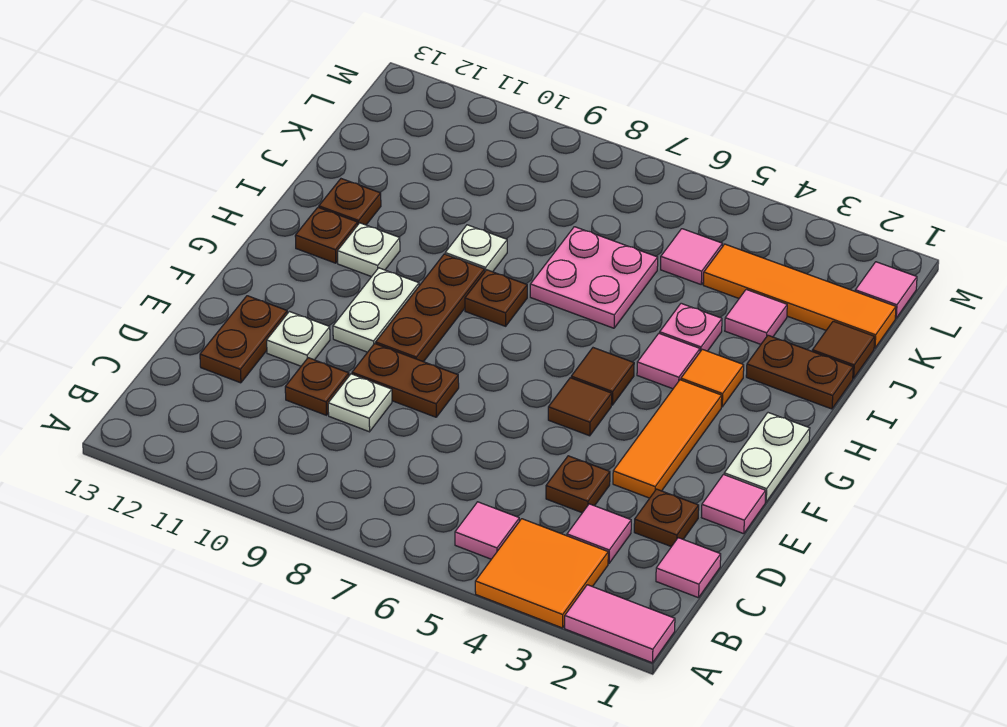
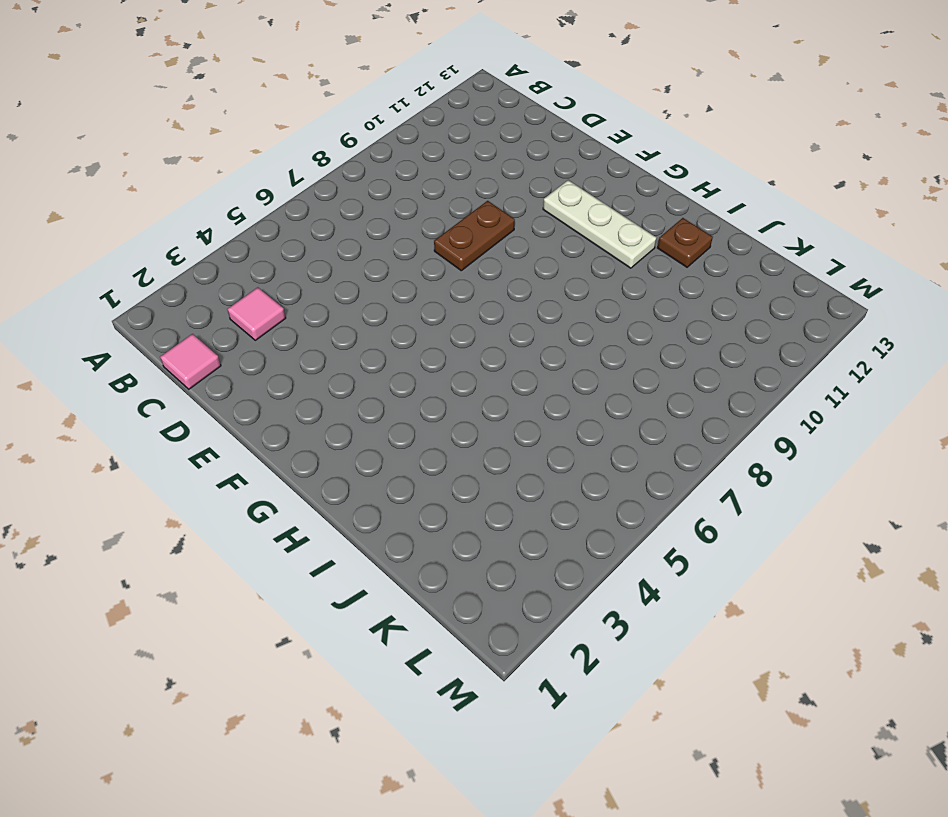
white 1x3 plate [543,180,657,268] -> white 1x1 plate [338,223,400,277]
none -> pink 1x2 tile [565,585,675,663]
none -> orange 2x2 tile [475,519,608,628]
none -> pink 1x1 tile [455,502,519,559]
none -> brown 1x1 plate [634,489,699,547]

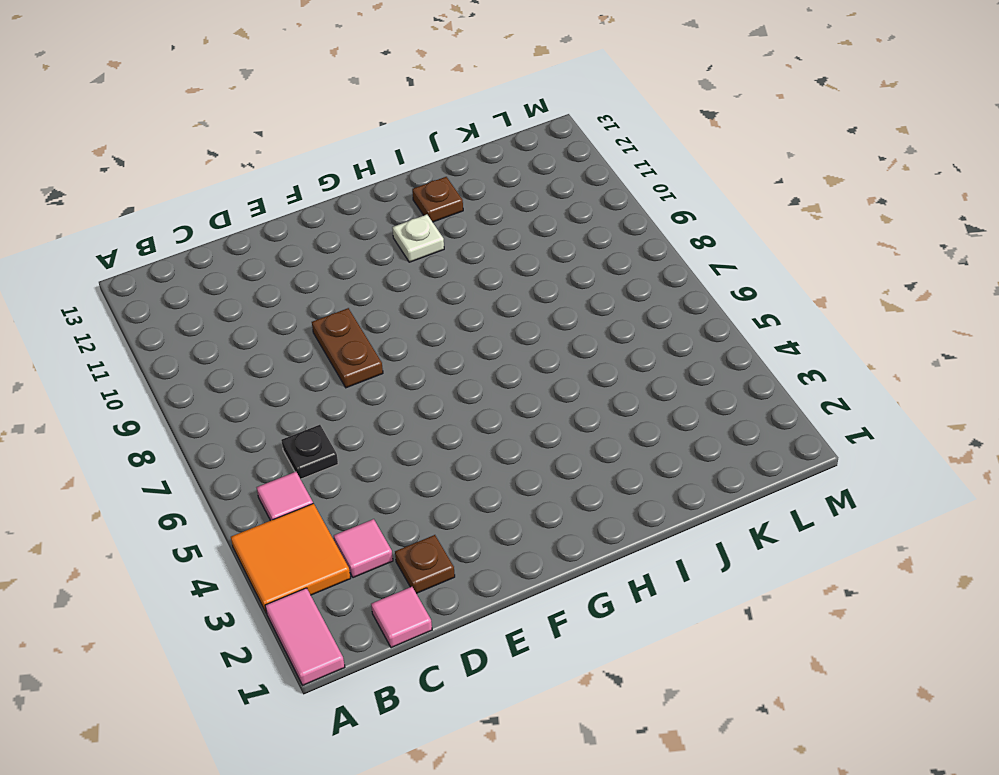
black 1x1 plate [281,425,338,479] -> none
none -> brown 1x1 plate [546,456,610,513]
none -> white 1x1 plate [328,374,392,432]
none -> brown 1x1 plate [285,358,349,415]
none -> brown 1x2 plate [200,296,287,383]

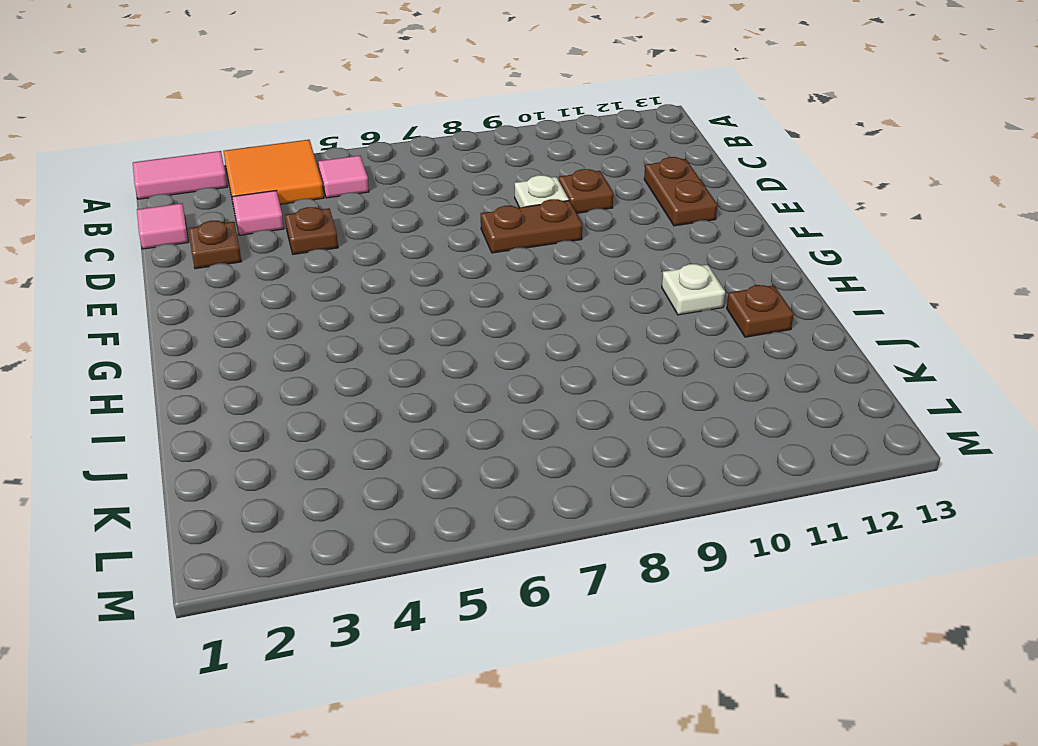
none -> pink 1x1 tile [702,475,766,534]
none -> orange 1x3 tile [613,380,722,498]
none -> white 1x1 plate [267,312,330,366]
none -> white 1x2 plate [724,413,810,502]

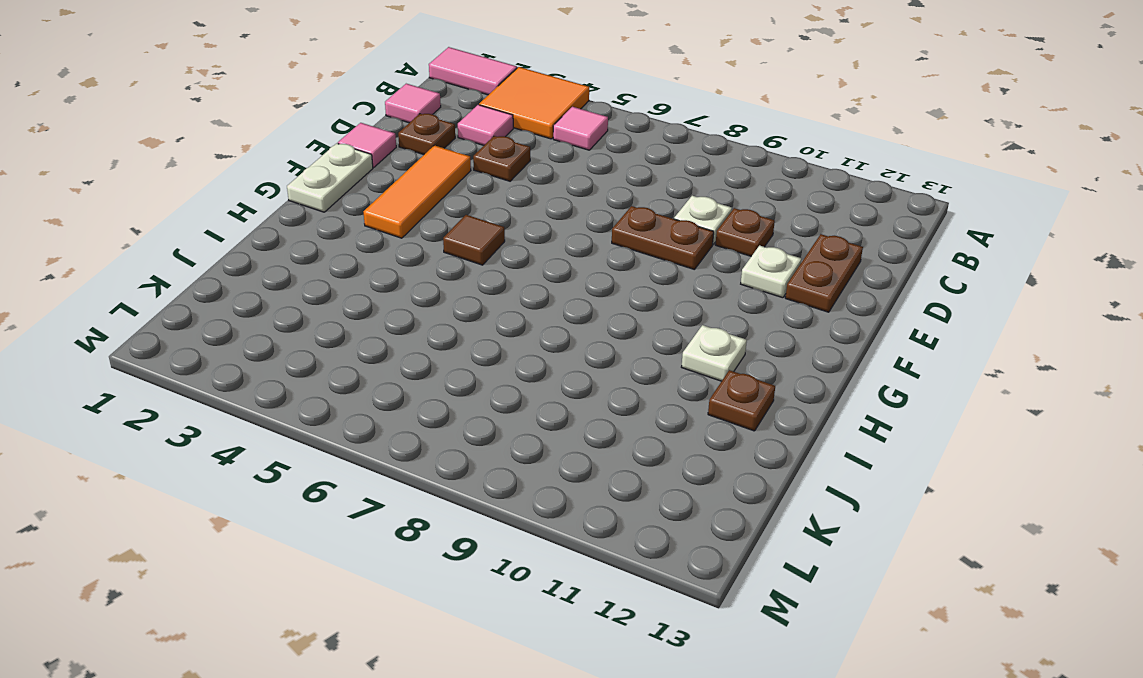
none -> brown 1x1 tile [548,378,612,436]
none -> brown 1x3 plate [376,254,485,362]
none -> white 1x2 plate [333,268,419,352]
none -> orange 1x1 tile [681,349,744,407]

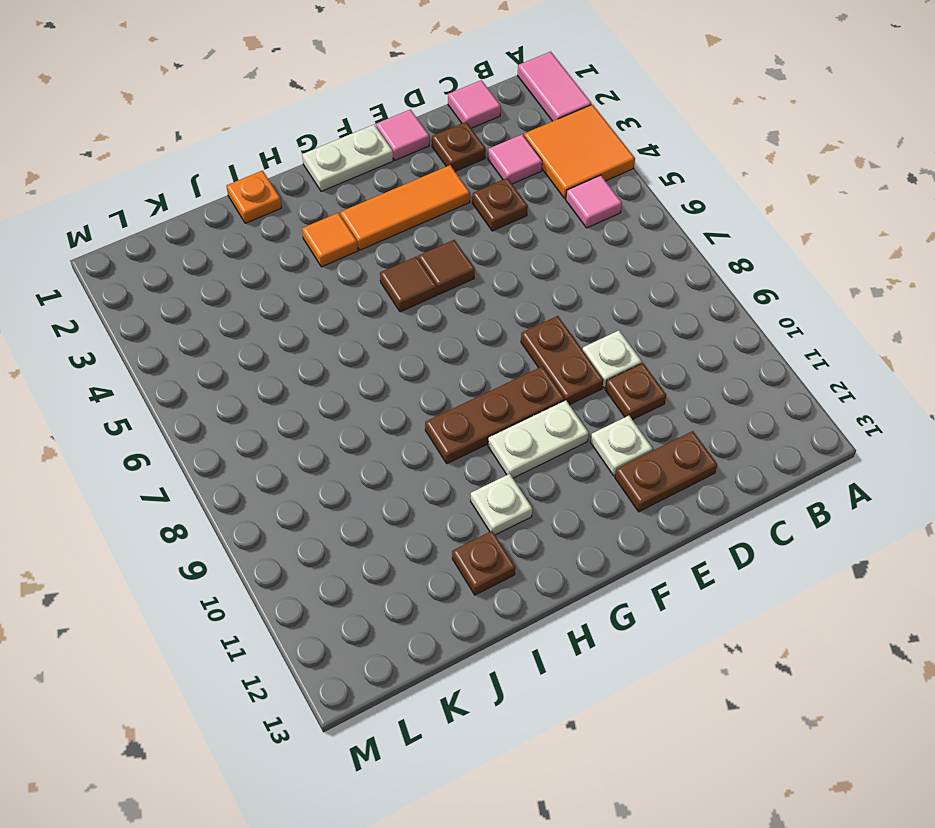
orange 1x1 plate [227,171,282,223] -> brown 1x2 plate [746,335,853,409]
none -> pink 1x1 tile [637,333,700,389]
none -> brown 1x1 plate [465,270,527,326]
none -> brown 1x1 plate [295,208,358,263]
none -> pink 1x1 plate [660,303,722,352]

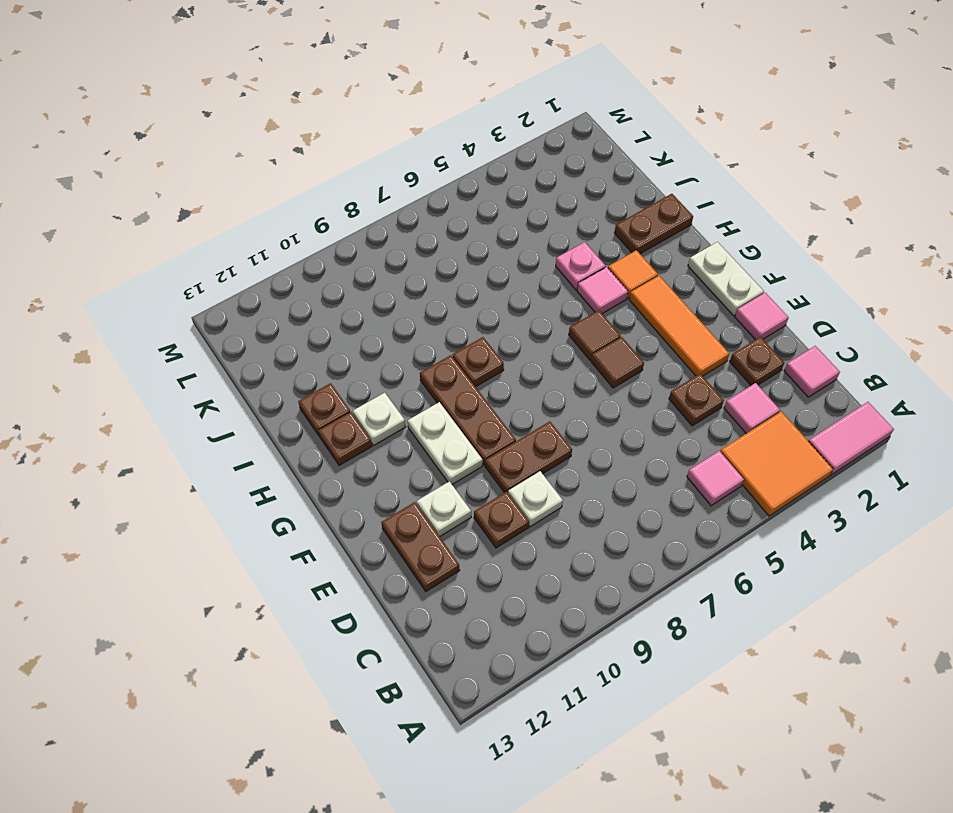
none -> pink 2x2 plate [530,227,658,328]
none -> white 1x1 plate [445,225,507,272]
none -> brown 1x1 tile [812,321,875,378]
none -> pink 1x1 tile [725,289,787,344]

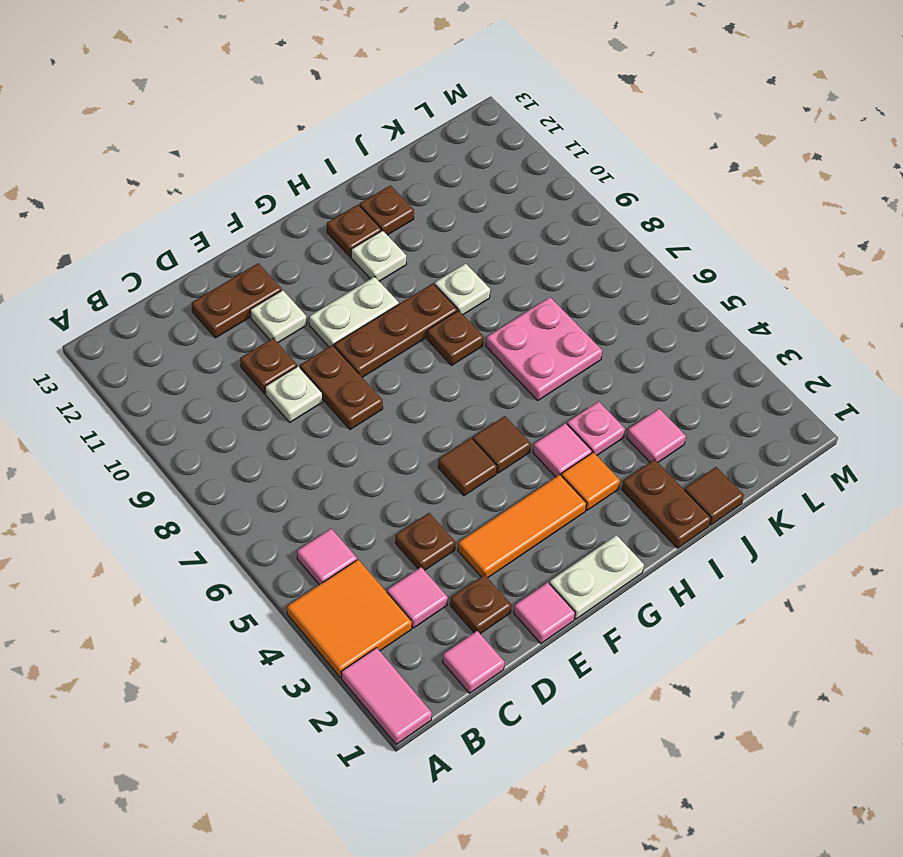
none -> orange 1x4 tile [703,244,896,348]
none -> pink 1x1 tile [661,229,722,284]
none -> pink 1x1 tile [855,262,917,318]

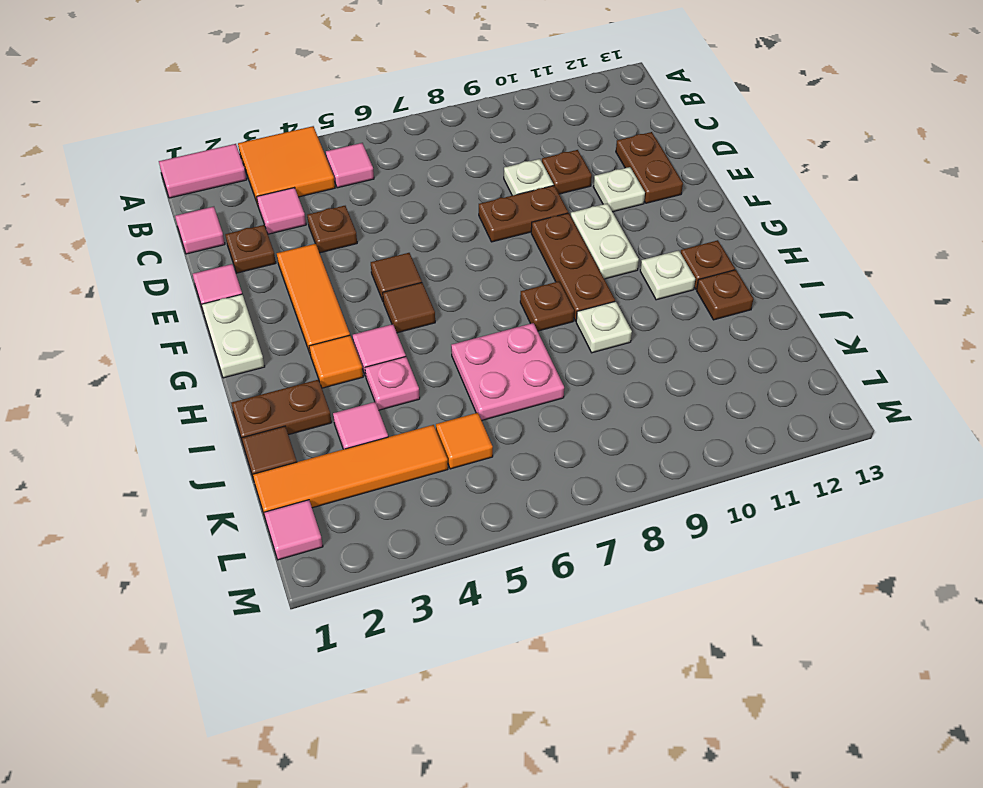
orange 1x1 tile [436,413,493,469] -> pink 1x1 tile [661,229,722,284]

